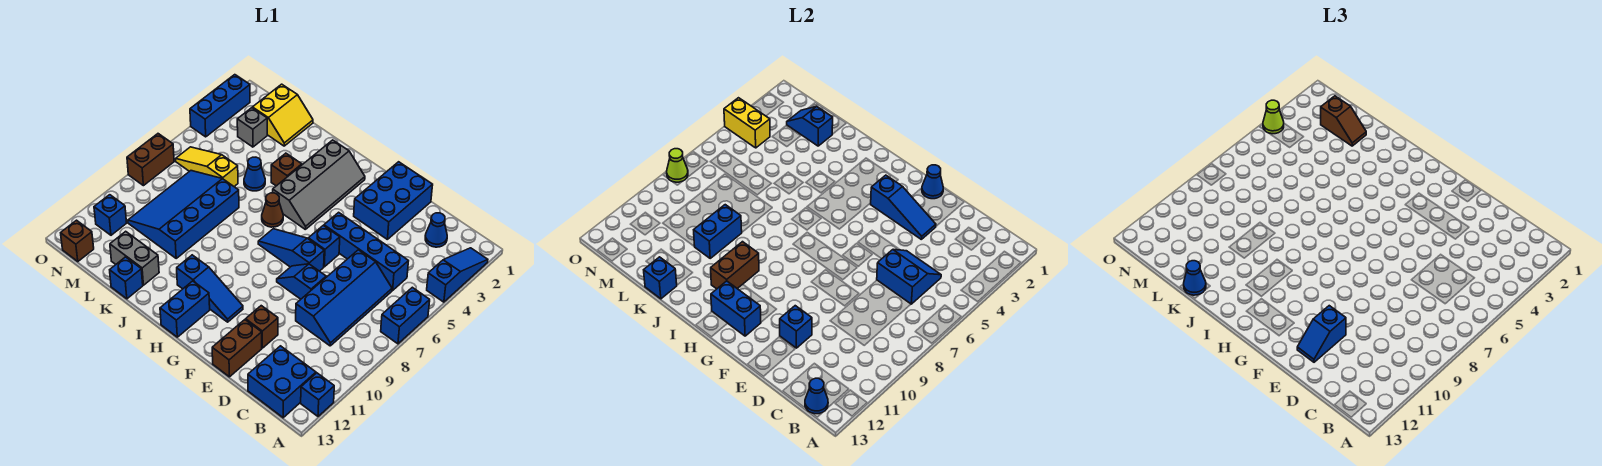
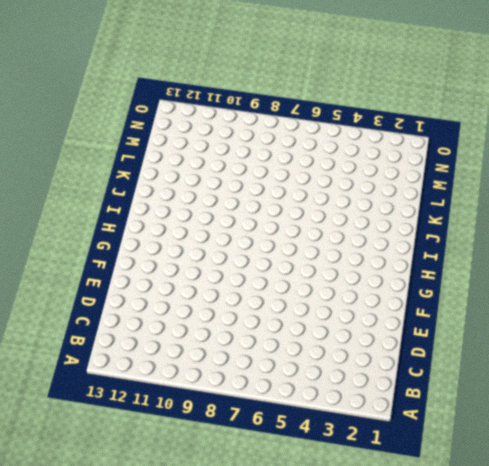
none -> blue 1x3 slope [427,248,488,302]
none -> blue 1x2 brick [381,287,430,344]
none -> blue 1x1 brick [301,373,334,416]
none -> blue 2x2 brick [248,346,316,418]

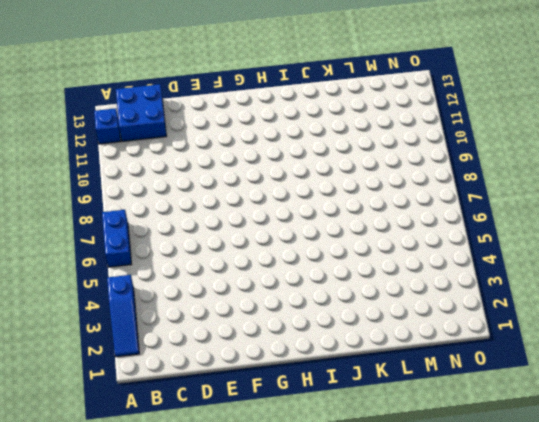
none -> blue 1x1 cone [425,213,447,247]
none -> blue 1x4 brick [324,212,408,290]
none -> blue 2x4 slope [296,250,392,346]
none -> blue 2x3 brick [354,162,433,239]

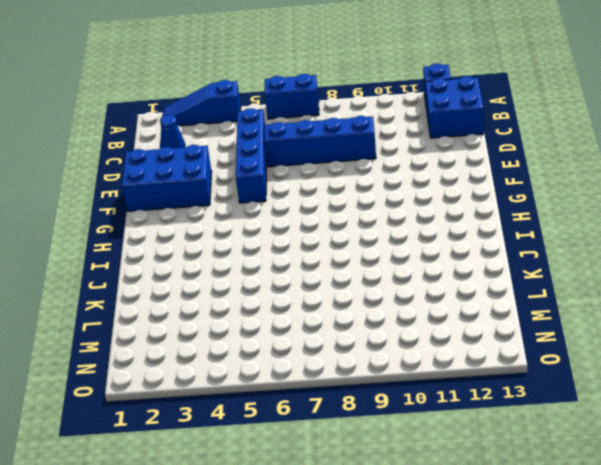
none -> blue 1x2 slope [277,264,326,299]
none -> brown 1x1 brick [246,306,278,348]
none -> brown 1x2 brick [212,320,262,377]
none -> blue 1x1 brick [308,225,340,267]

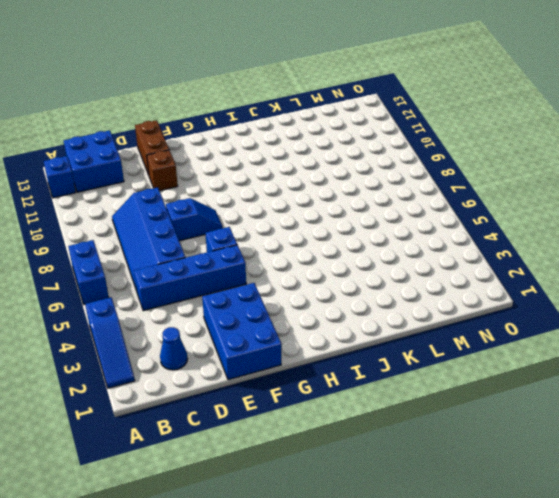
none -> blue 1x3 slope [258,229,324,271]
none -> blue 1x3 slope [177,255,243,322]
none -> grey 2x4 slope [273,140,365,229]
none -> blue 1x2 brick [160,281,210,337]

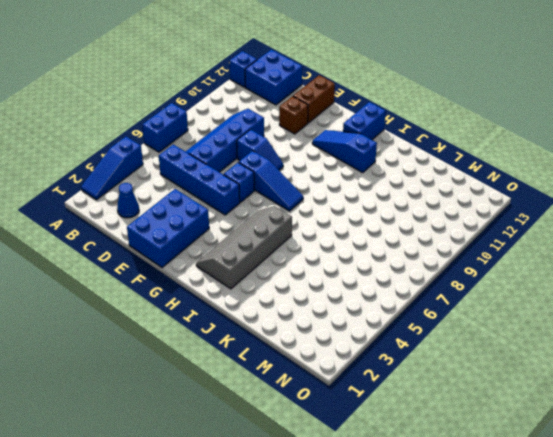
none -> brown 1x1 cone [262,193,283,227]
none -> brown 1x1 brick [271,153,302,186]
none -> blue 1x1 cone [244,157,265,191]
none -> blue 3x4 slope [128,171,239,258]

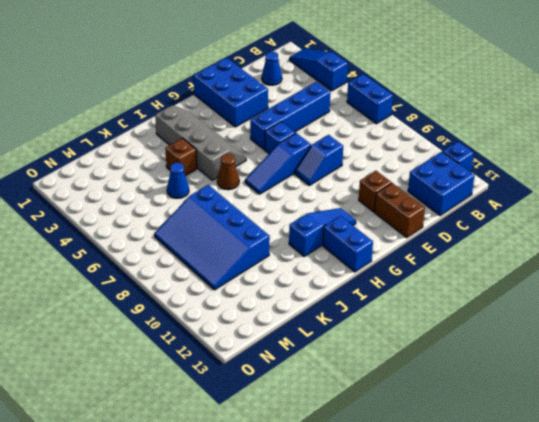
none -> blue 2x4 slope [296,250,392,346]
none -> grey 1x2 brick [110,231,159,285]
none -> blue 1x1 brick [110,257,143,299]
none -> yellow 2x2 slope [253,84,313,146]

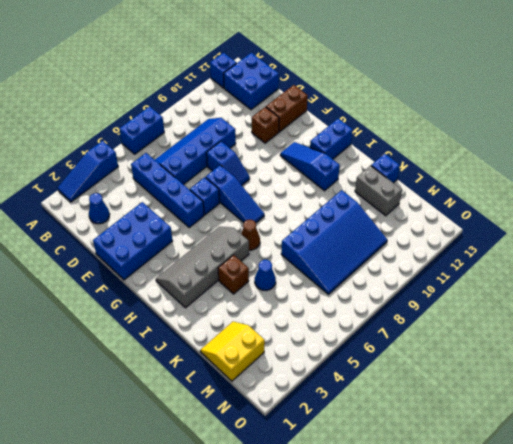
none -> yellow 1x3 slope [176,147,238,186]
none -> grey 1x1 brick [237,108,267,147]
none -> blue 1x1 brick [94,195,127,235]
none -> brown 1x1 brick [61,220,94,262]

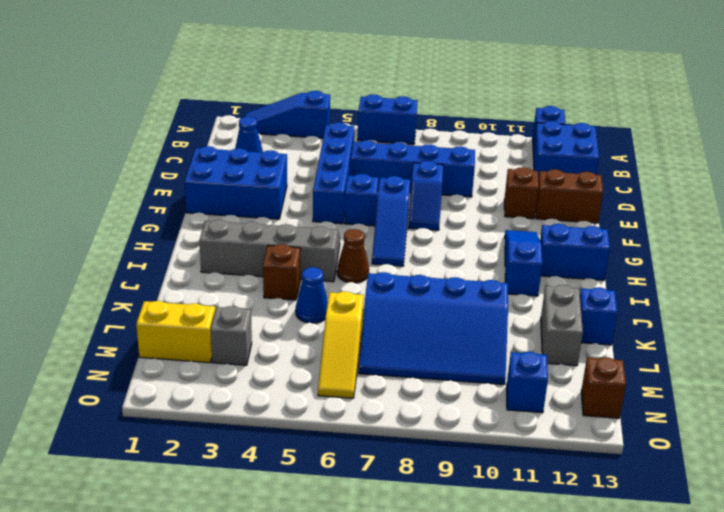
none -> blue 1x3 brick [190,75,250,137]
none -> brown 1x2 brick [127,134,174,186]
none -> blue 1x1 cone [805,378,828,414]
none -> blue 2x2 slope [877,249,941,304]

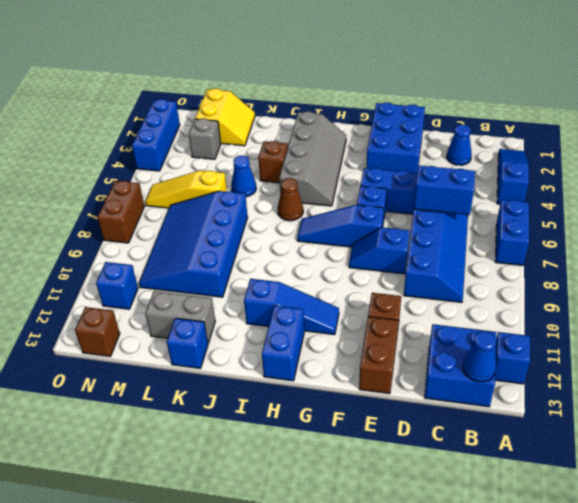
none -> blue 1x3 slope [871,175,936,239]
none -> blue 1x1 brick [780,306,812,348]
none -> blue 1x1 cone [922,165,943,199]
none -> blue 1x2 brick [711,281,761,336]

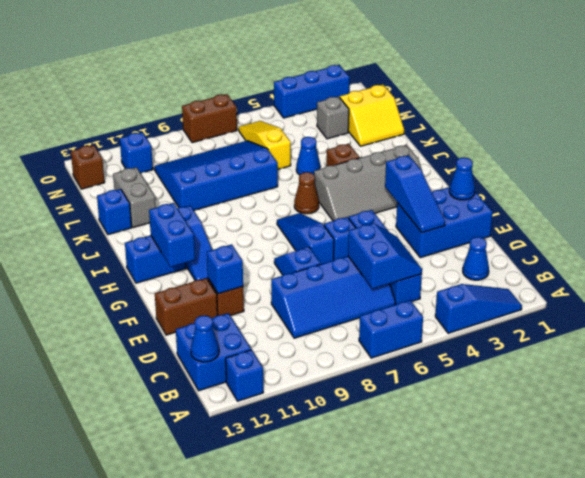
none -> brown 1x2 brick [711,242,759,289]
none -> blue 1x2 brick [694,205,742,258]
none -> blue 1x1 brick [644,257,677,299]
none -> blue 1x2 slope [787,106,833,146]

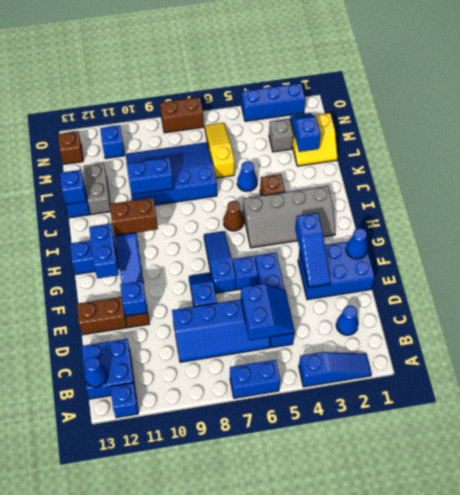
none -> yellow 1x2 brick [724,98,770,148]
none -> lime 1x1 cone [667,149,688,182]
none -> blue 1x2 slope [1297,306,1346,362]
none -> blue 1x1 cone [1184,261,1206,295]

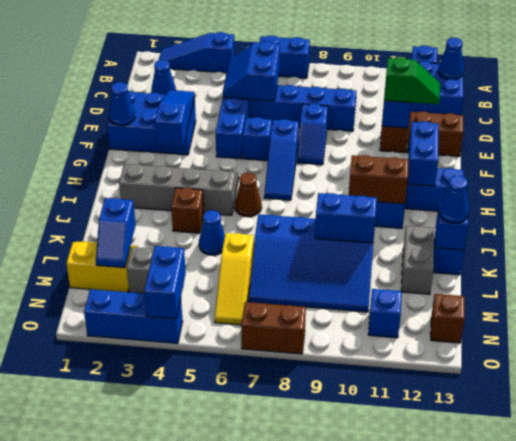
green 1x2 slope [384,57,440,104] -> blue 1x2 slope [1297,306,1346,362]
blue 1x2 brick [144,246,186,319] -> yellow 1x2 brick [724,98,770,148]
none -> lime 1x1 cone [667,149,688,182]
none -> brown 1x2 slope [1321,96,1366,146]
none -> lime 1x1 cone [1263,100,1284,134]

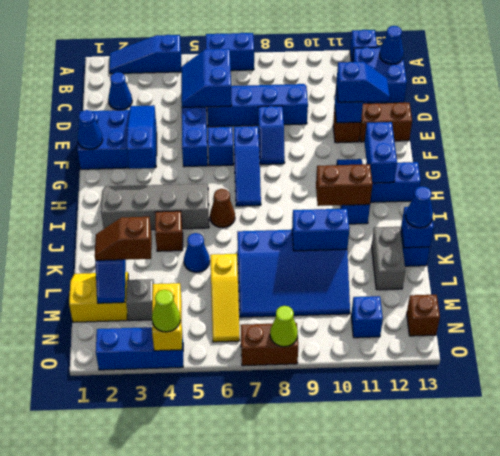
brown 1x2 slope [95,217,152,260] -> brown 1x2 slope turned to [1321,96,1366,146]

